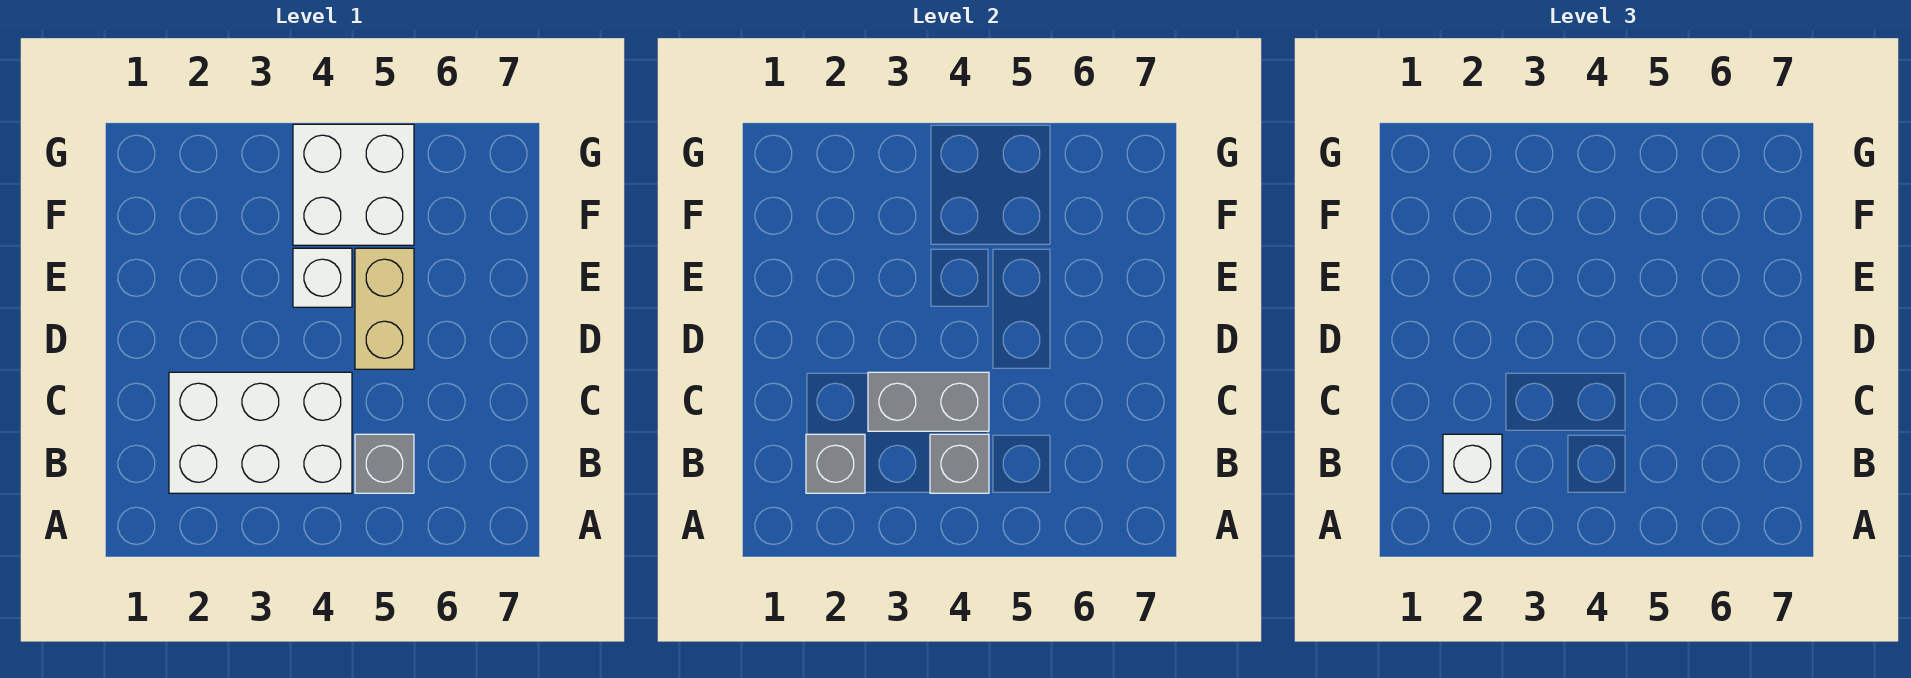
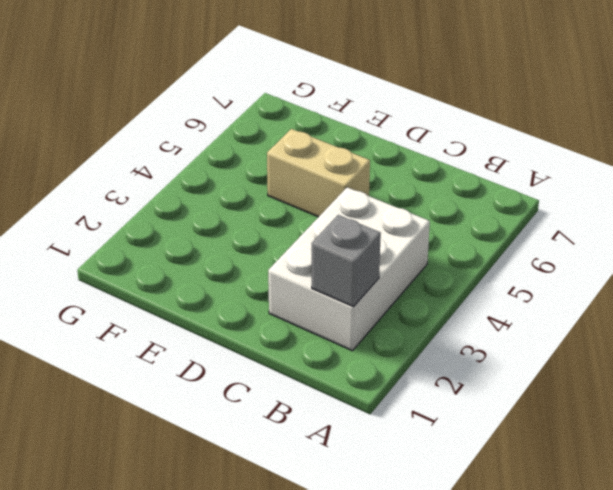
none -> grey 1x1 brick [355,434,414,493]
none -> white 1x1 brick [293,248,352,307]

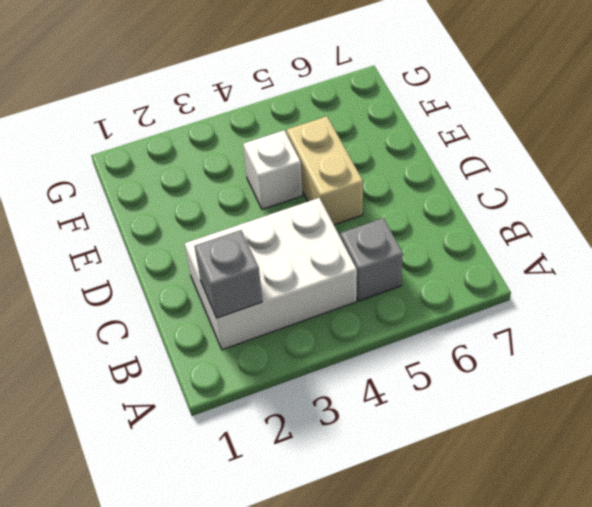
none -> white 2x2 brick [293,124,414,245]
none -> grey 1x1 brick [930,434,989,493]

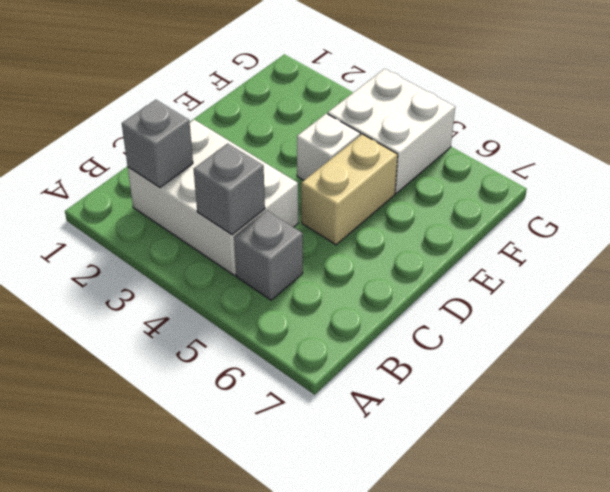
none -> grey 1x2 brick [868,372,989,431]
none -> white 1x1 brick [1443,434,1502,493]

